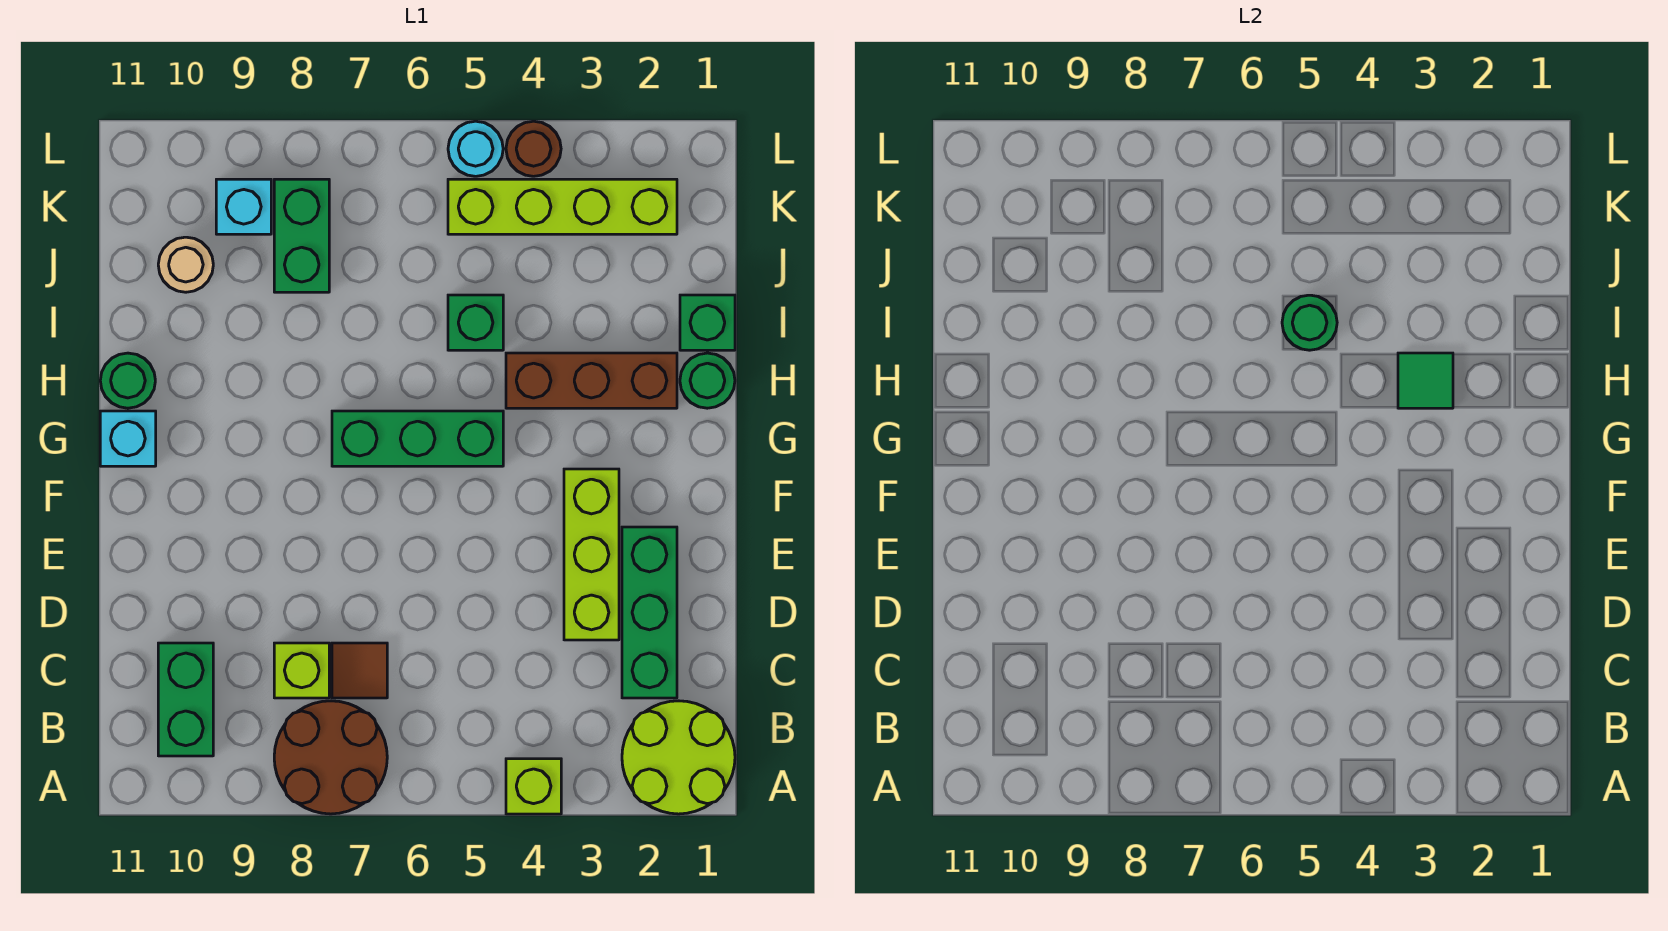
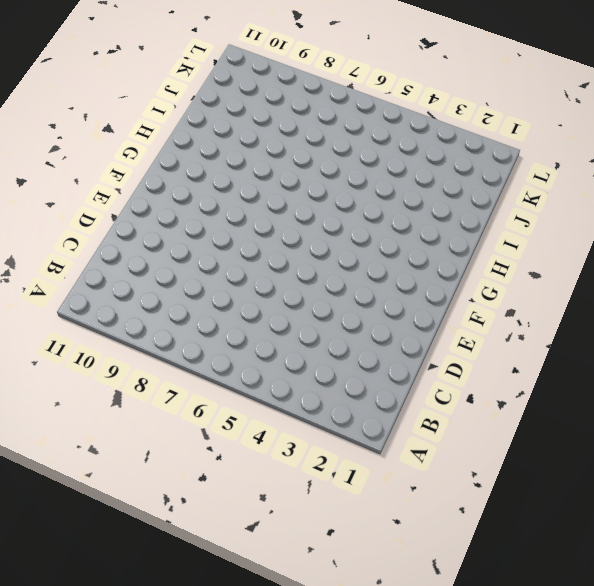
none -> lime 2x2 round brick [622,701,735,814]
none -> lime 1x1 brick [506,759,561,814]
none -> brown 2x2 round brick [274,701,387,814]

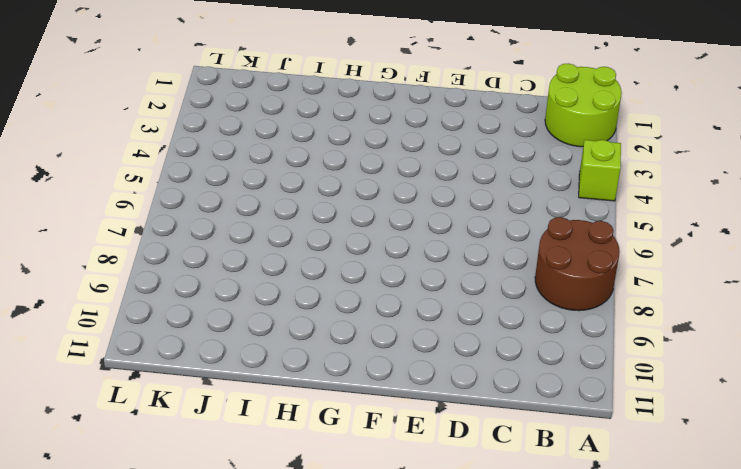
none -> green 1x2 brick [158,643,213,756]
none -> green 1x3 brick [622,527,677,698]
none -> brown 1x1 tile [332,643,387,698]

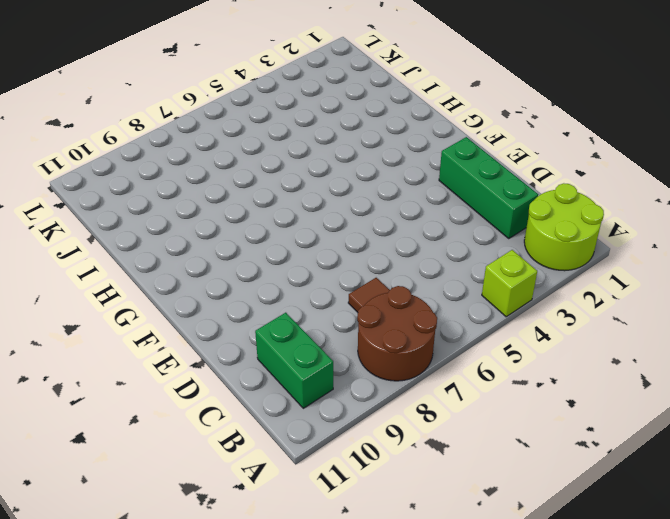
none -> lime 1x1 brick [274,643,329,698]
none -> lime 1x3 brick [564,469,619,640]
none -> green 1x3 brick [332,411,503,466]

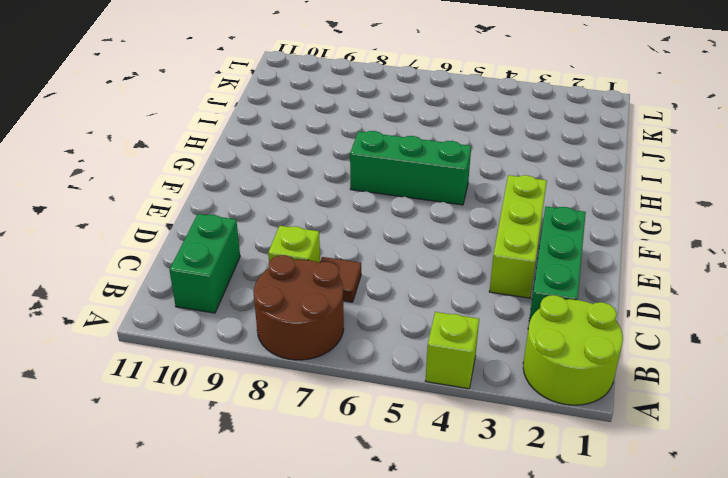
none -> cyan 1x1 brick [100,411,156,466]
none -> green 1x1 round brick [680,353,735,408]
none -> brown 1x3 brick [506,353,677,408]

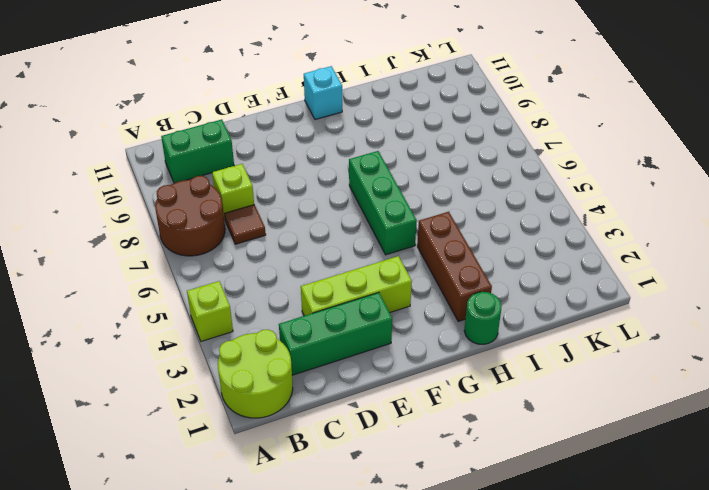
none -> green 1x1 round brick [100,353,155,408]
none -> green 1x1 brick [680,295,735,350]
none -> green 1x1 brick [448,295,503,350]

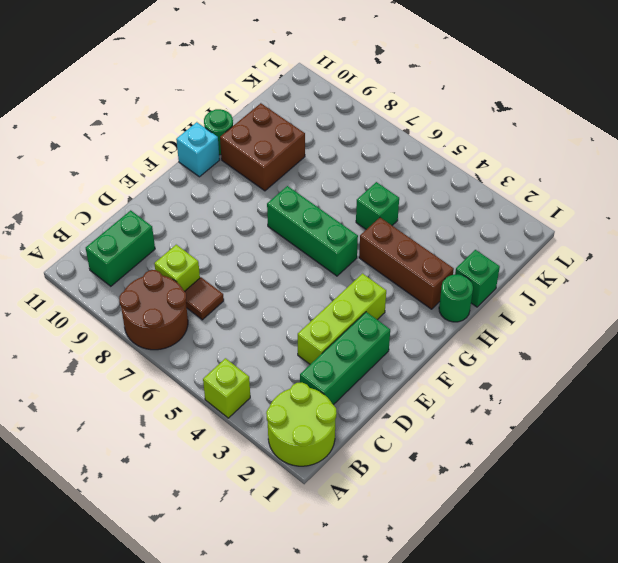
brown 2x2 brick [220,103,305,191] -> none
none -> green 1x2 brick [274,179,329,292]
none -> tan 1x1 round brick [158,237,213,292]
none -> lime 1x4 brick [448,179,677,234]

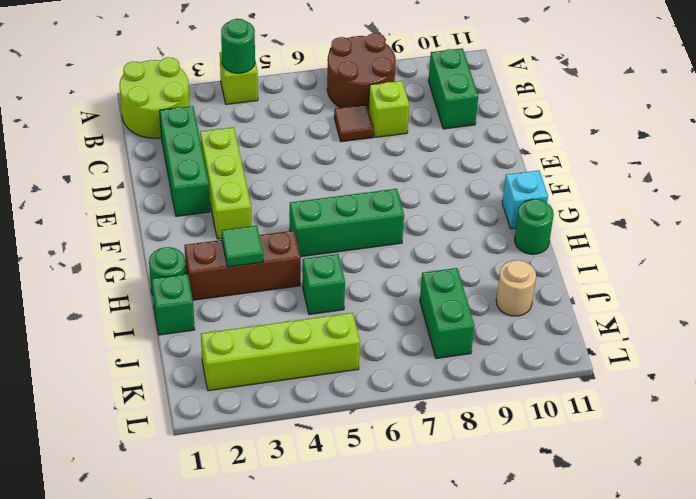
green 1x1 round brick [221,19,255,73] -> green 1x1 round brick moved to [1282,295,1337,350]
none -> cyan 1x1 brick [216,179,271,234]
none -> brown 1x1 round brick [506,121,561,176]
none -> cyan 1x1 round brick [448,121,503,176]

